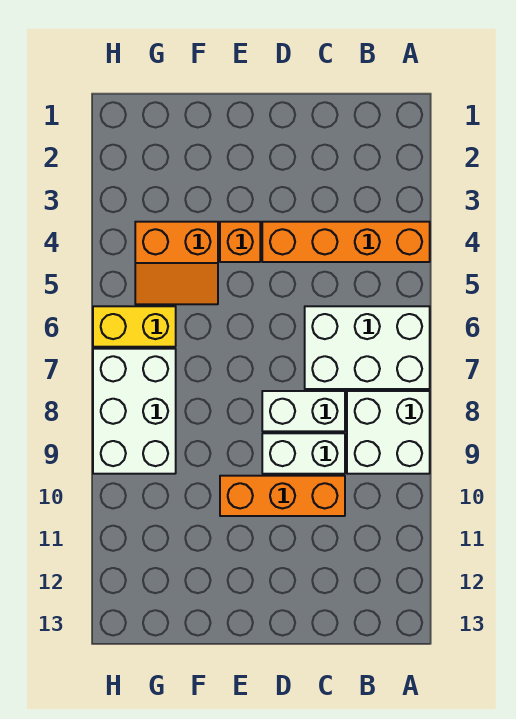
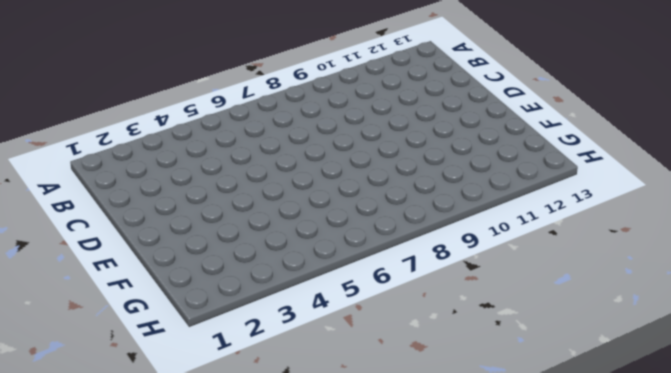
none -> orange 1x4 brick [262,222,430,262]
none -> white 2x3 brick [305,306,430,389]

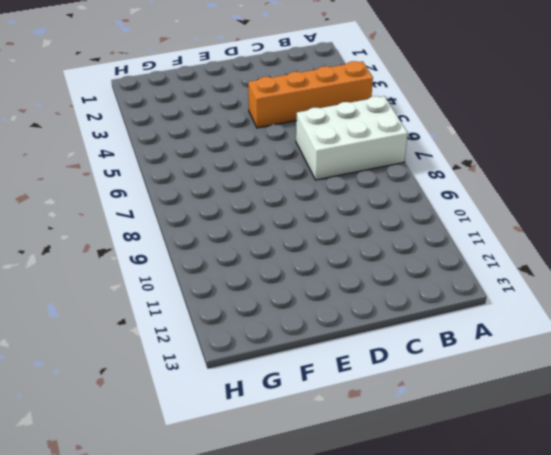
none -> white 2x2 brick [347,391,430,474]
none -> white 1x2 brick [262,391,345,431]

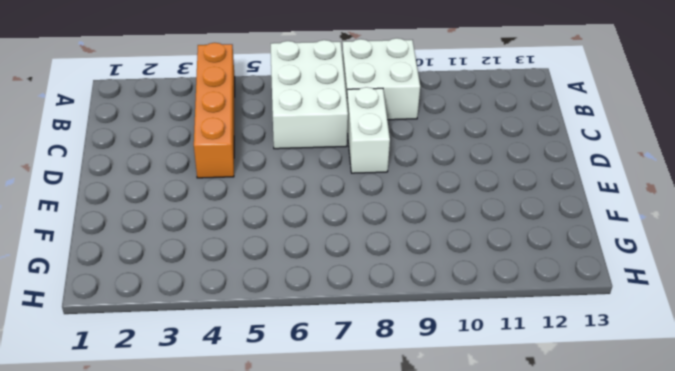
none -> white 1x2 brick [262,433,345,474]
none -> orange 1x3 brick [220,476,345,516]

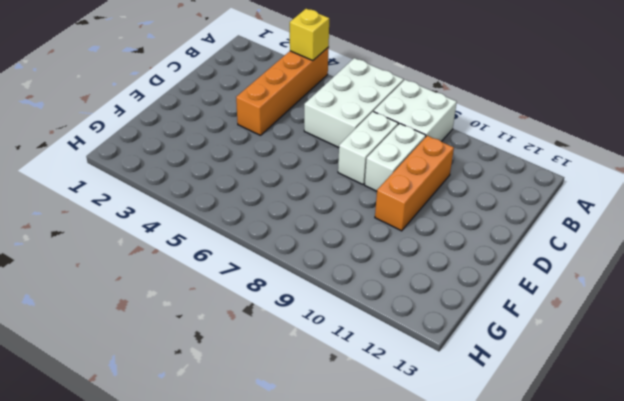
yellow 1x1 brick [290,9,329,61] -> none
none -> orange 1x1 brick [220,222,260,262]
none -> orange 2x2 slope [135,222,218,304]

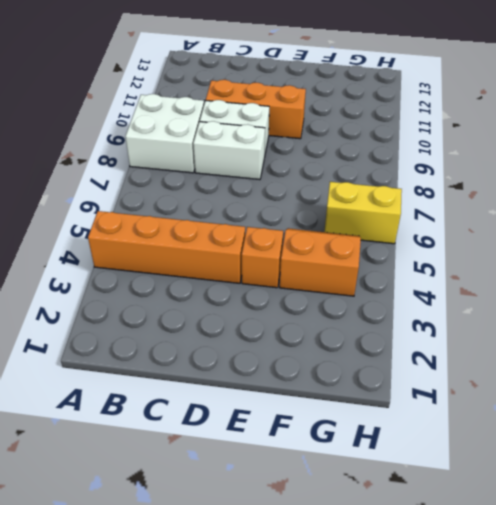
none -> white 2x3 brick [305,306,430,389]
none -> white 2x3 brick [93,349,176,474]

